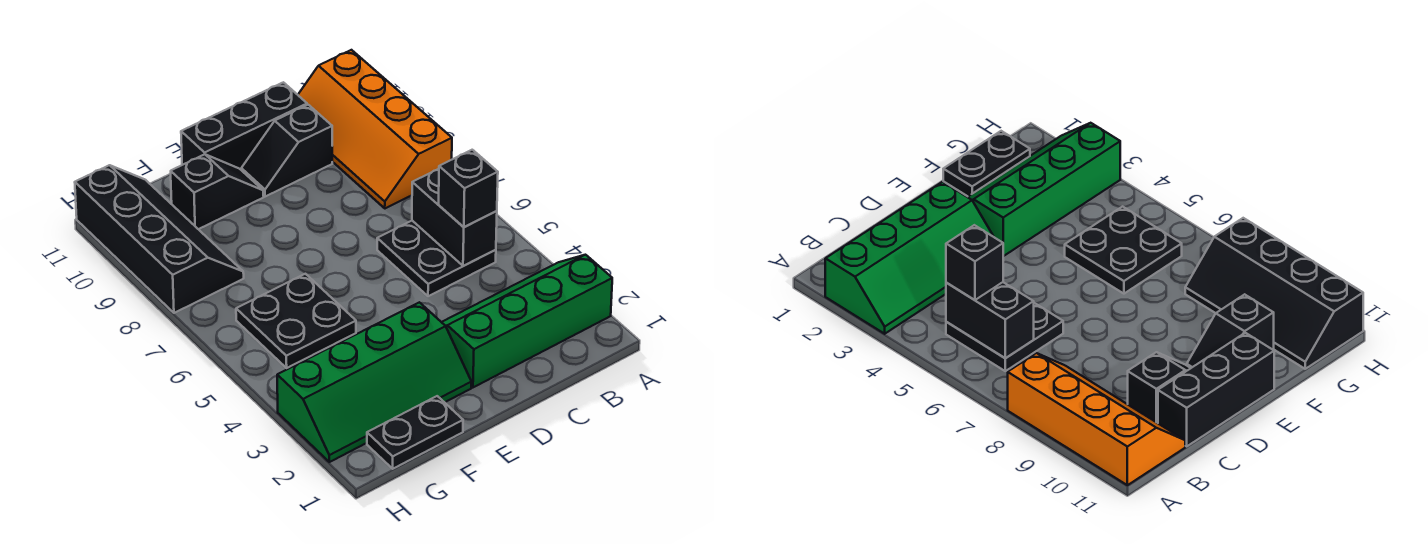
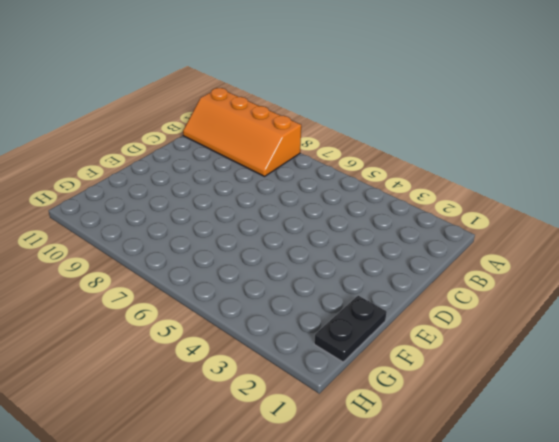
none -> green 2x4 slope [442,255,612,387]
none -> black 2x2 plate [377,221,496,296]
none -> black 1x2 slope [241,105,332,196]

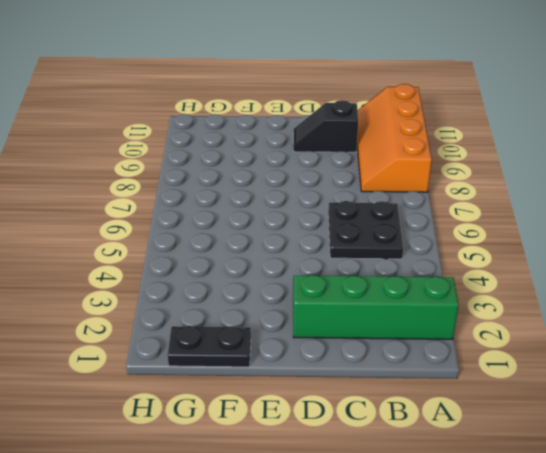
none -> black 1x3 brick [181,82,307,170]
none -> green 2x4 slope [277,302,471,462]
none -> black 1x2 slope [171,154,264,229]

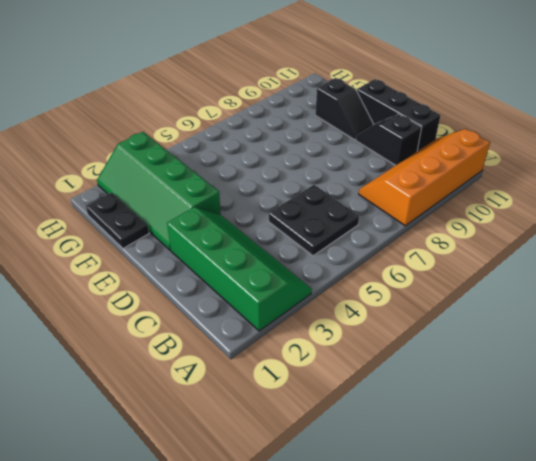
none -> black 2x2 plate [236,274,356,368]
none -> black 2x4 slope [75,165,244,313]
none -> black 1x2 brick [412,169,497,266]

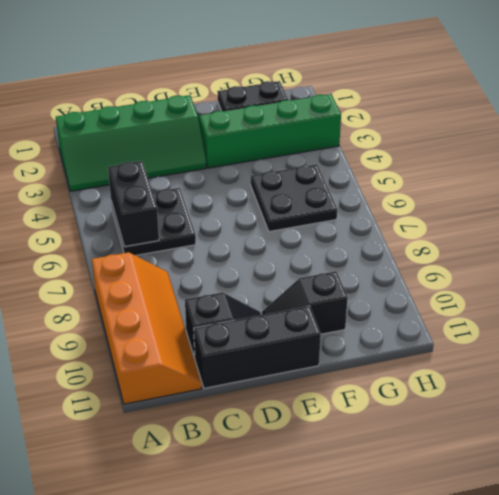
none -> black 2x4 slope [75,165,244,313]
none -> black 1x1 brick [439,150,498,227]

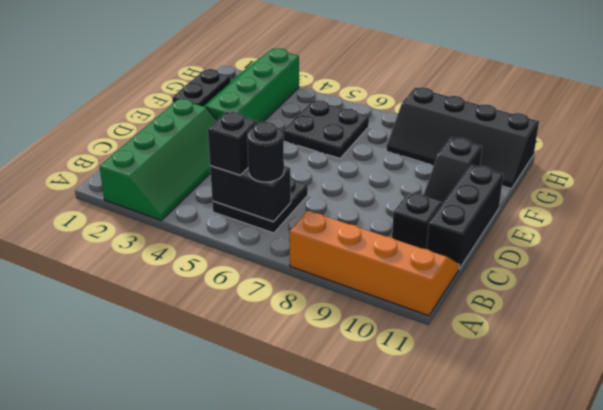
black 1x1 round brick [247,122,284,182] -> none

